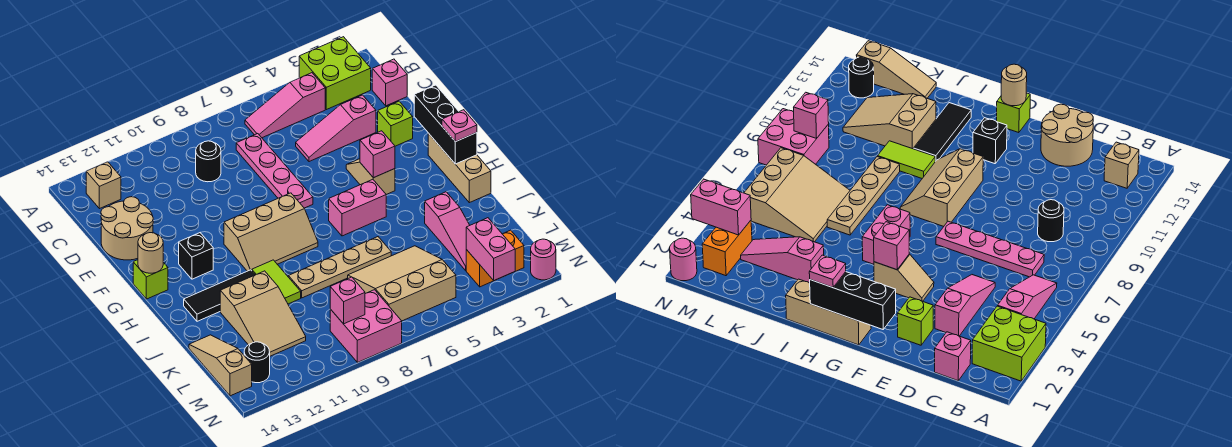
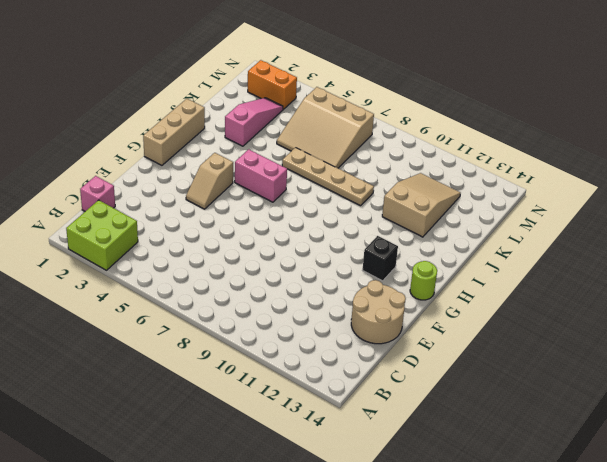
lime 1x1 round brick [410,261,437,300] -> lime 1x1 brick [133,260,168,299]
none -> pink 1x3 slope [245,73,325,138]
none -> tan 1x1 brick [86,162,121,209]
none -> pink 1x4 plate [236,134,313,208]
none -> black 1x1 round brick [196,141,221,182]

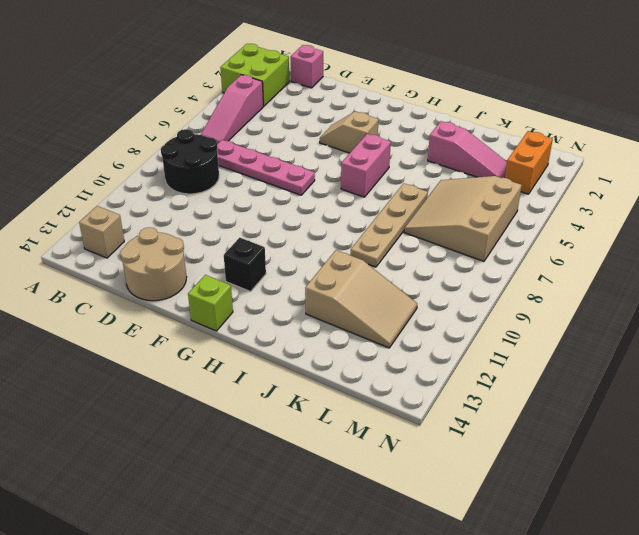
black 2x2 round brick [161,129,219,194] -> black 1x1 round brick [196,141,221,182]
none -> pink 1x3 slope [296,95,376,162]
none -> lime 1x1 brick [378,101,413,146]
none -> tan 1x3 brick [428,133,491,203]
none -> tan 2x3 slope [224,193,318,271]

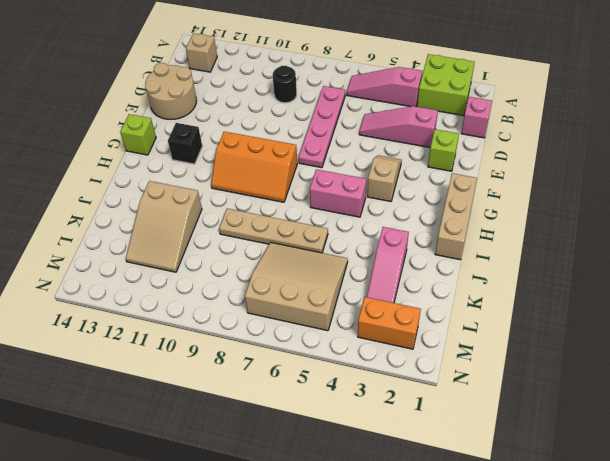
orange 2x3 slope [211,132,297,202] -> tan 2x3 slope [224,193,318,271]
none -> lime 1x2 tile [252,260,301,304]
none -> black 1x3 tile [184,270,255,321]
none -> tan 1x3 slope [189,335,252,396]
none -> pink 2x2 brick [330,290,402,362]

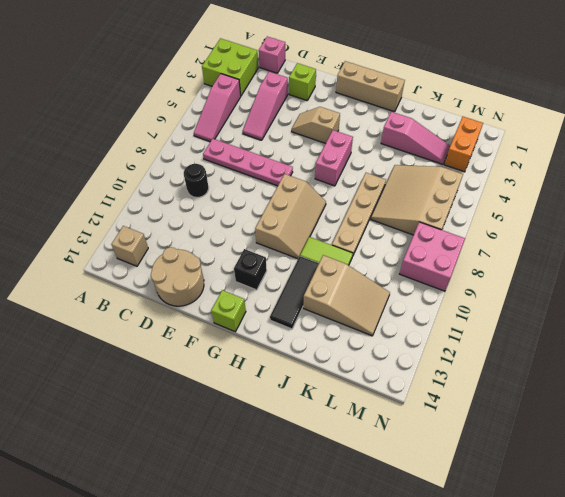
none -> tan 1x3 slope [189,335,252,396]
none -> black 1x1 round brick [244,342,270,383]
none -> pink 1x1 round brick [531,239,556,280]
none -> black 1x3 brick [414,85,477,164]

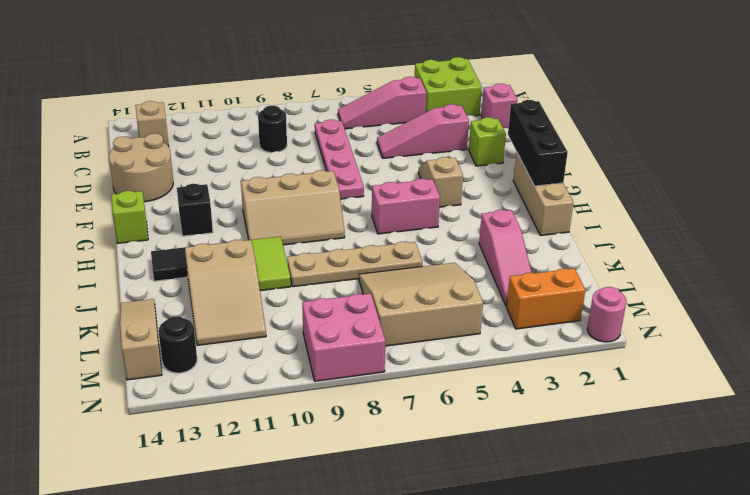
none -> pink 1x1 brick [360,131,395,178]
none -> tan 1x1 round brick [138,233,163,273]
none -> pink 1x2 brick [466,218,515,281]
none -> pink 1x1 brick [330,277,365,324]

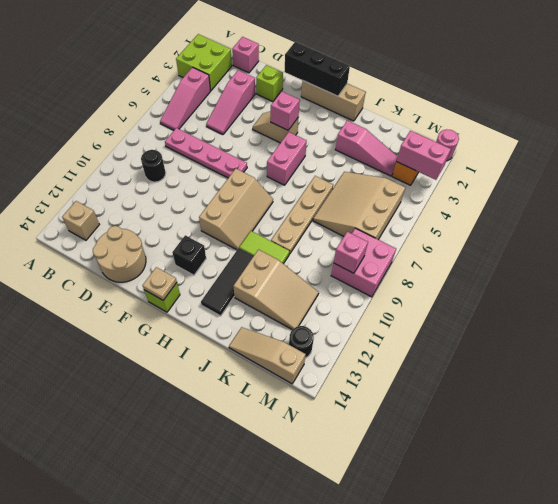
tan 1x1 plate [143,267,177,300] -> tan 1x1 round brick [138,233,163,273]
none -> pink 1x1 plate [442,110,477,142]

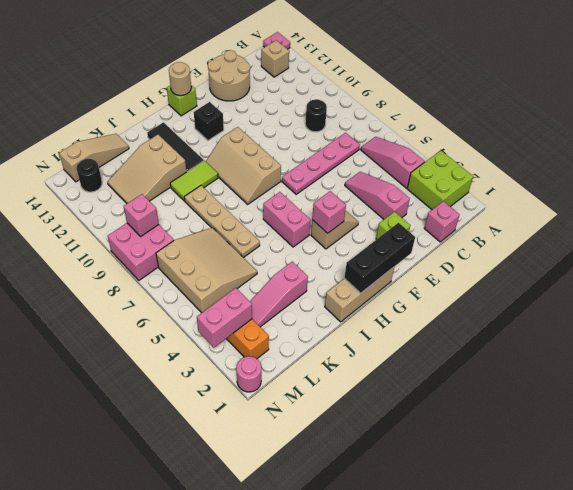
pink 1x1 plate [263,32,290,49] -> pink 1x1 plate moved to [442,110,477,142]

